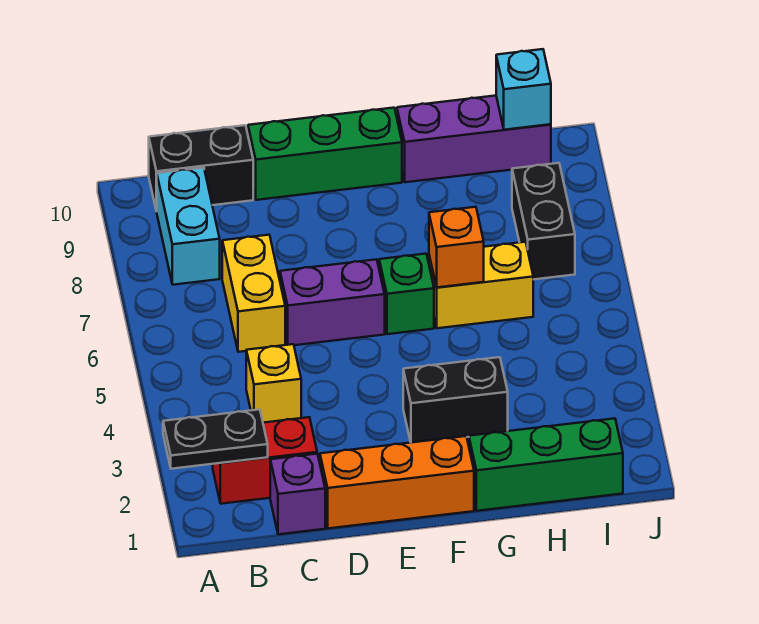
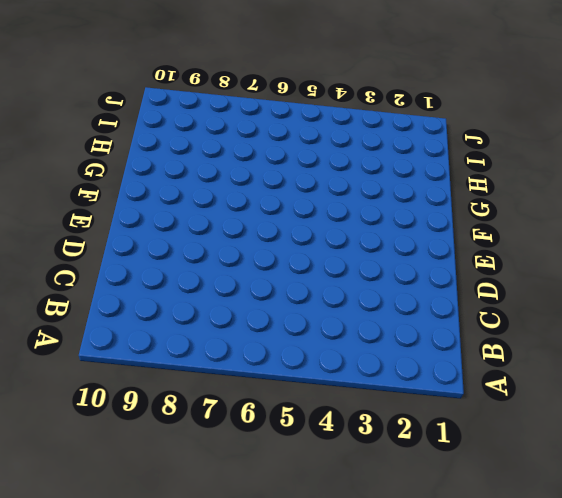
none -> red 1x2 brick [213,417,317,504]
none -> cyan 1x2 brick [157,168,220,285]
none -> black 1x2 brick [149,125,253,211]

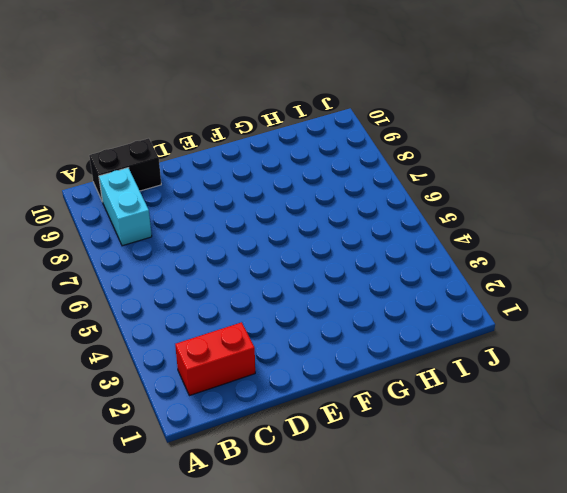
none -> purple 1x1 brick [270,454,325,534]
none -> yellow 1x1 brick [246,344,301,423]
none -> yellow 1x2 brick [222,235,285,352]

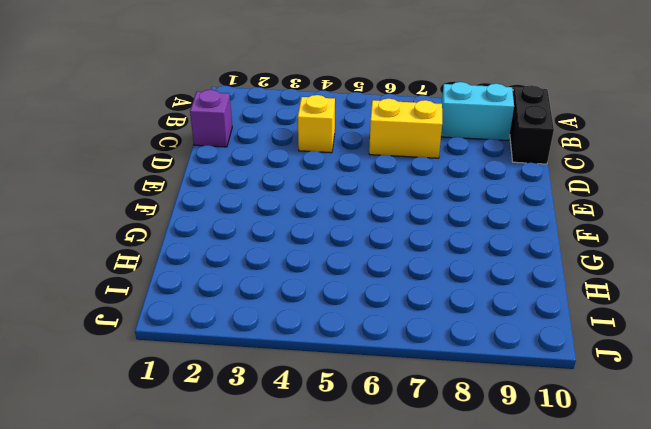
none -> red 1x2 brick [213,417,317,504]
none -> orange 1x3 brick [320,436,474,528]
none -> purple 1x2 brick [280,259,385,345]

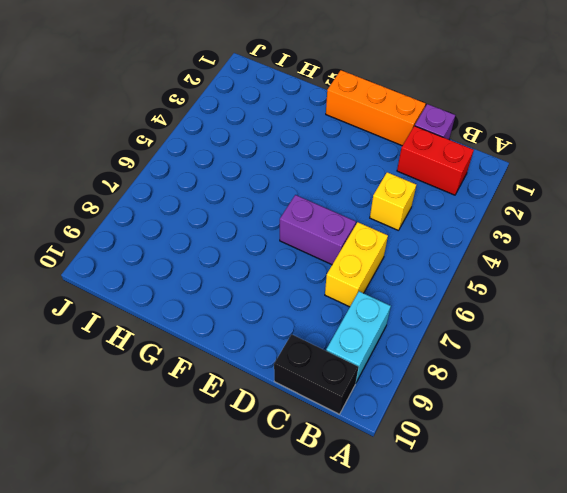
none -> green 1x3 brick [248,108,402,200]
none -> black 1x2 brick [403,357,508,443]
none -> green 1x1 brick [379,254,434,334]

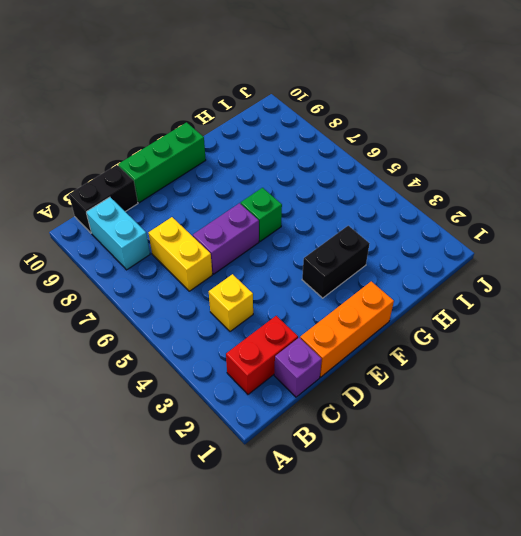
none -> green 1x3 brick [469,418,623,511]
none -> yellow 1x2 brick [429,242,533,328]
none -> purple 1x3 brick [397,96,551,182]

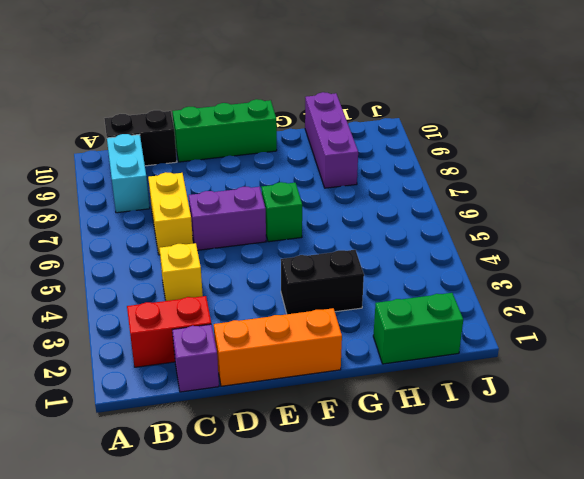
green 1x2 brick [373,293,463,364] -> green 1x3 brick [469,418,623,511]
purple 1x3 brick [305,92,358,188] -> purple 1x3 brick turned to [397,96,551,182]
none -> yellow 1x2 brick [429,242,533,328]
none -> black 1x2 brick [512,163,575,280]
none -> black 1x2 plate [163,409,268,469]

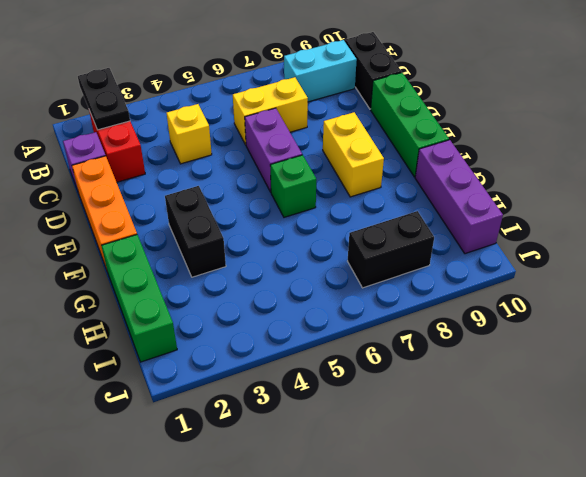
yellow 1x2 brick [323,112,384,197] -> yellow 1x2 brick moved to [429,242,533,328]
none -> orange 1x1 brick [429,207,484,287]
none -> cyan 1x1 brick [496,49,551,130]

